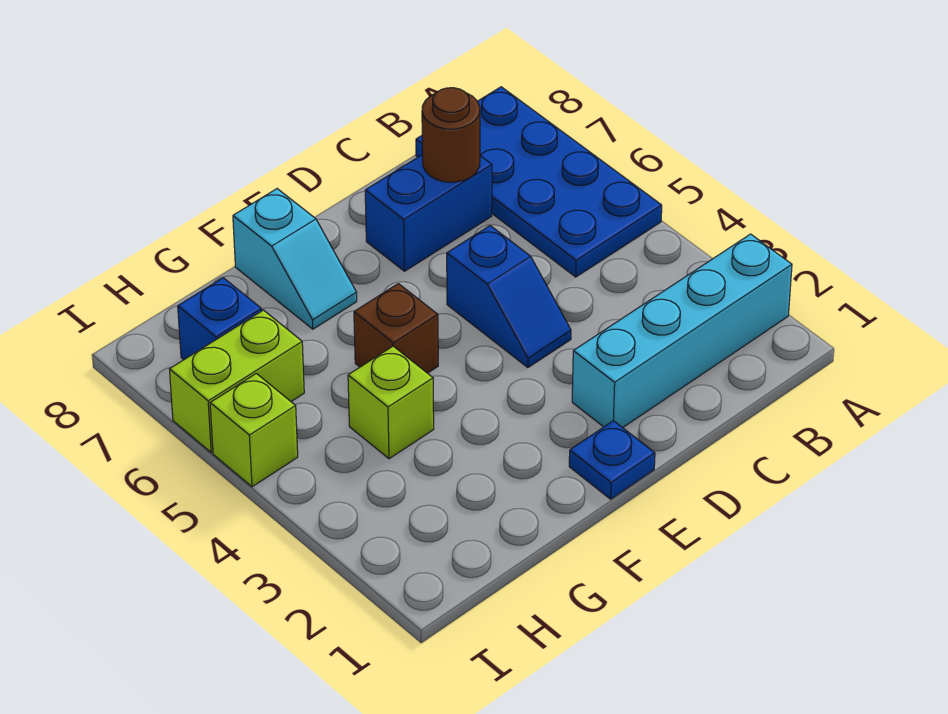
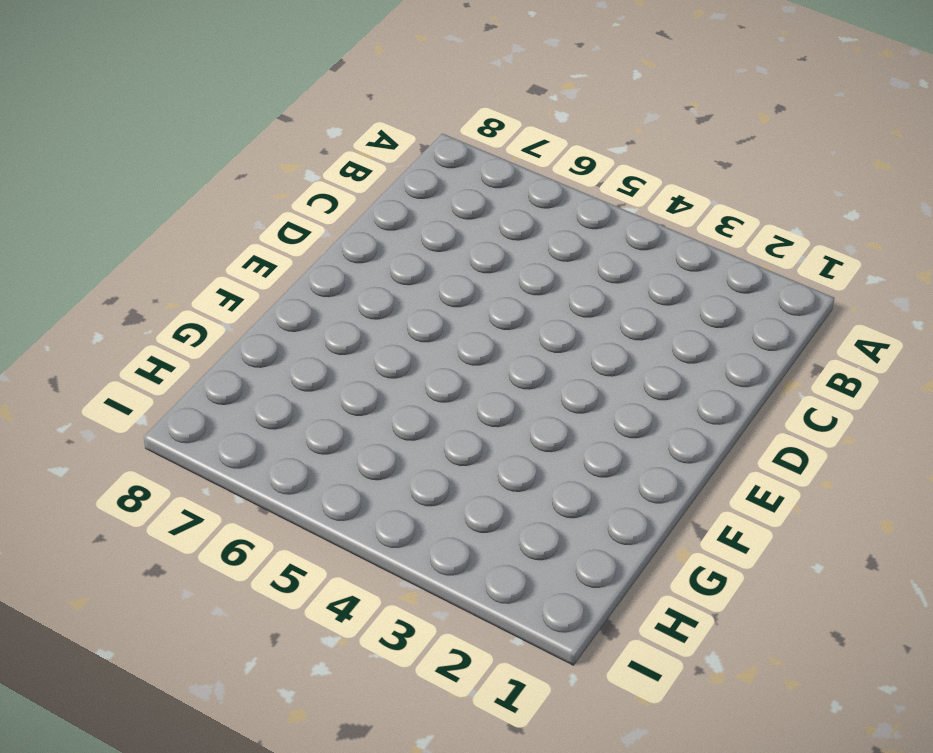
none -> cyan 1x4 brick [572,234,792,428]
none -> blue 2x4 plate [416,87,662,277]
none -> blue 1x2 brick [365,155,492,271]

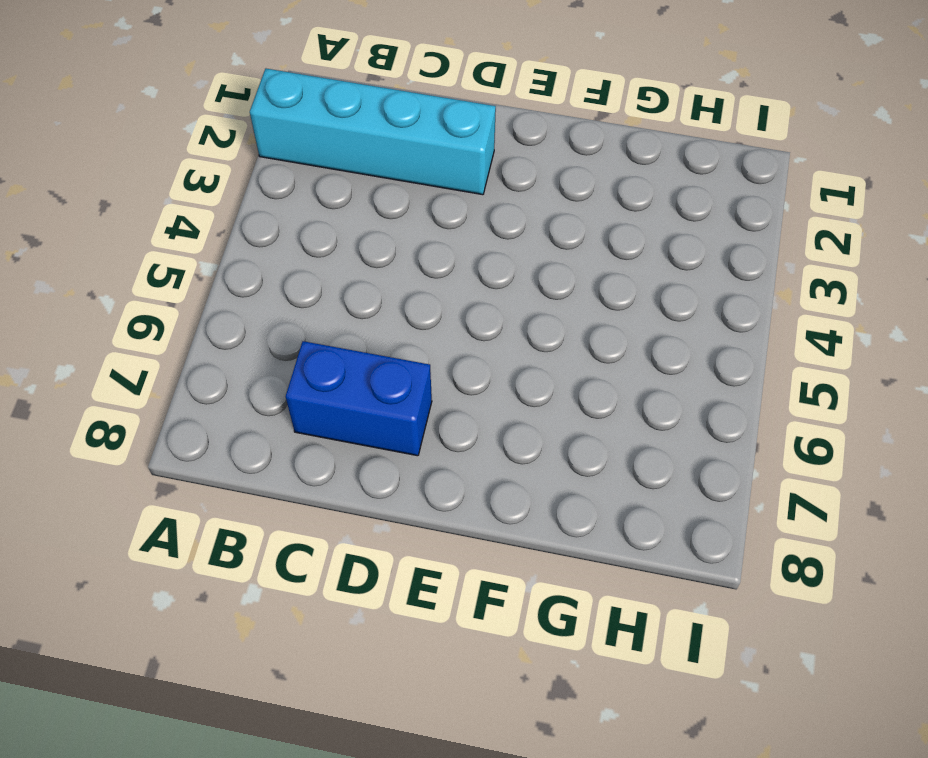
none -> blue 2x4 plate [416,87,662,277]
none -> blue 1x2 slope [447,226,571,368]
none -> blue 1x1 plate [569,421,655,499]

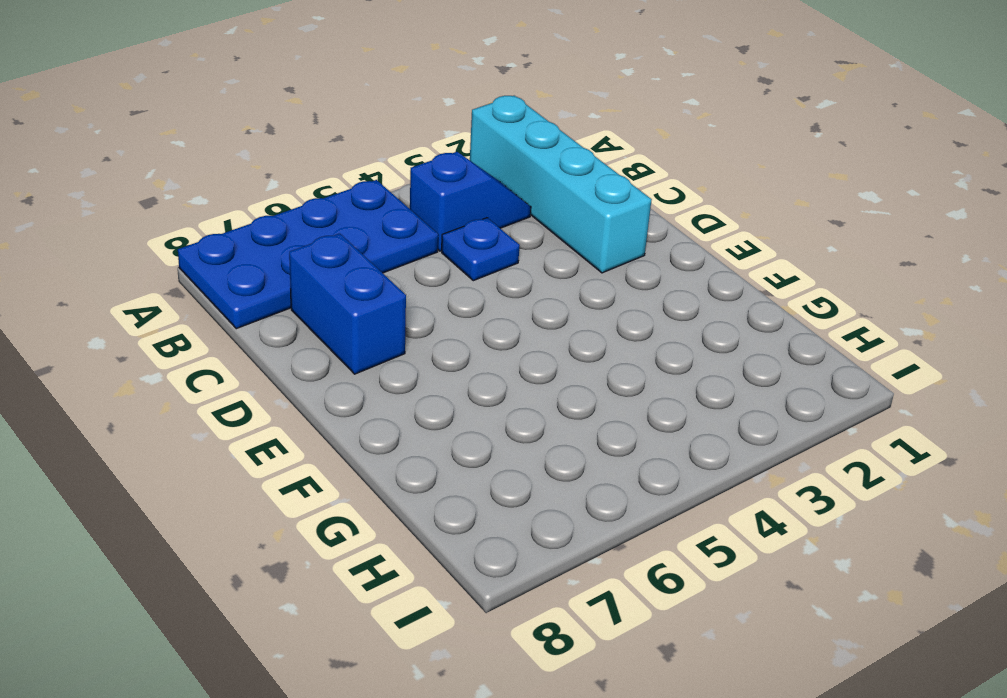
blue 1x2 slope [410,152,531,251] -> blue 1x2 slope moved to [447,226,571,368]
blue 1x1 plate [442,218,520,281] -> blue 1x1 plate moved to [569,421,655,499]
none -> brown 1x1 brick [354,284,438,373]
none -> cyan 1x2 slope [233,189,357,329]
none -> lime 1x1 brick [348,346,434,459]

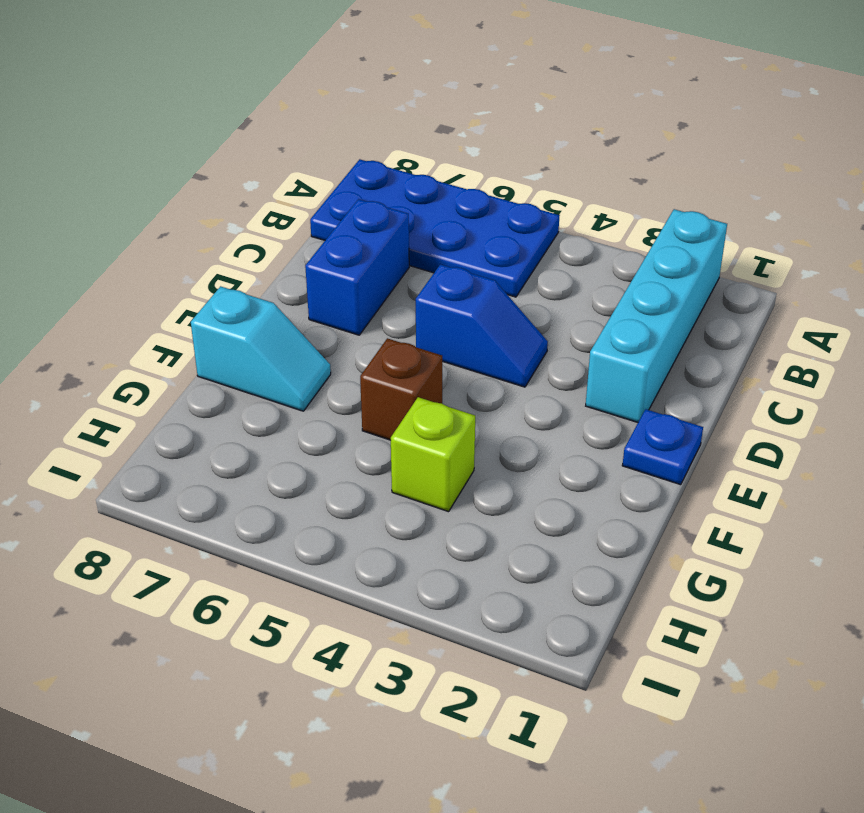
none -> lime 1x2 brick [170,310,304,452]
none -> blue 1x1 brick [178,278,262,360]
none -> lime 1x1 brick [210,373,298,487]

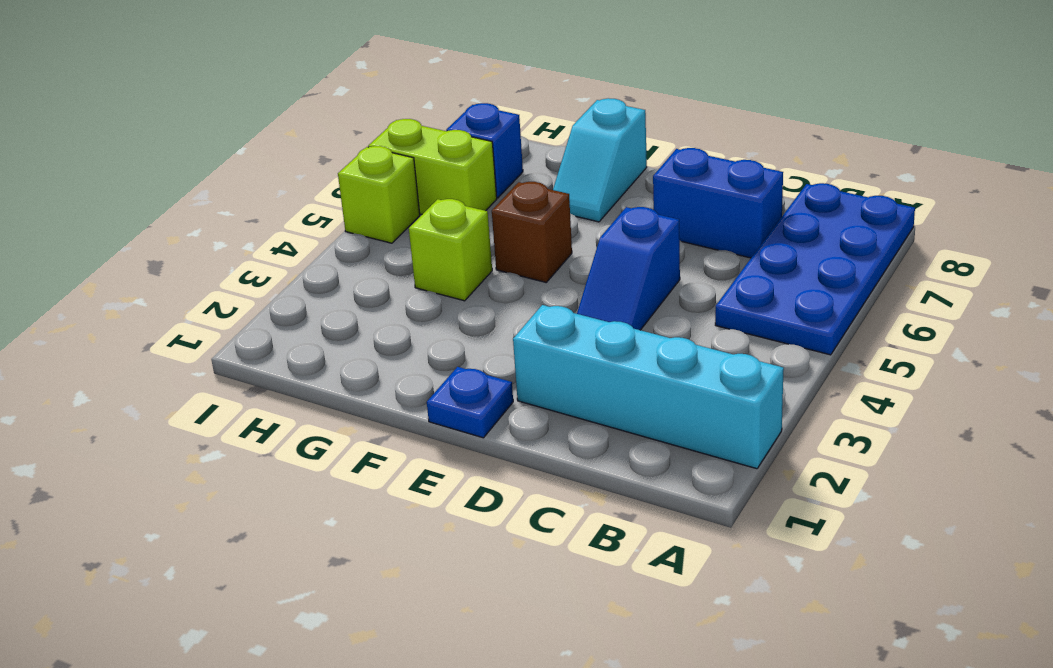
none -> brown 1x1 round brick [422,88,480,182]

